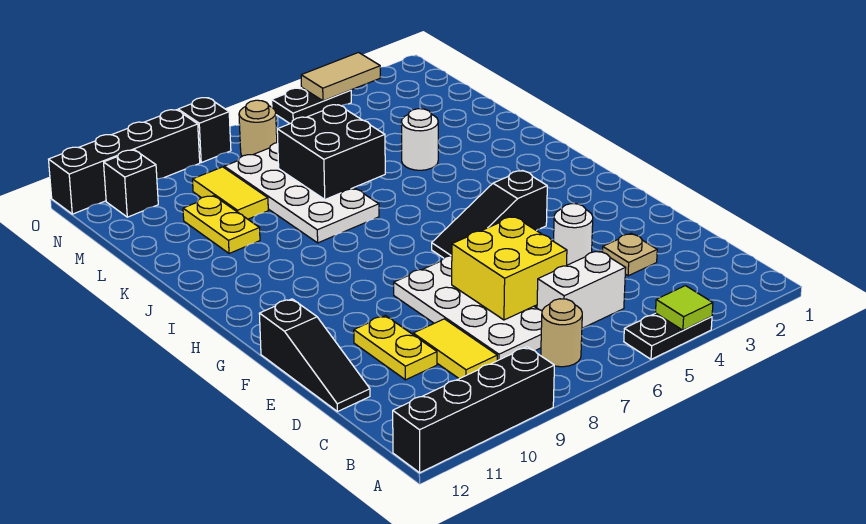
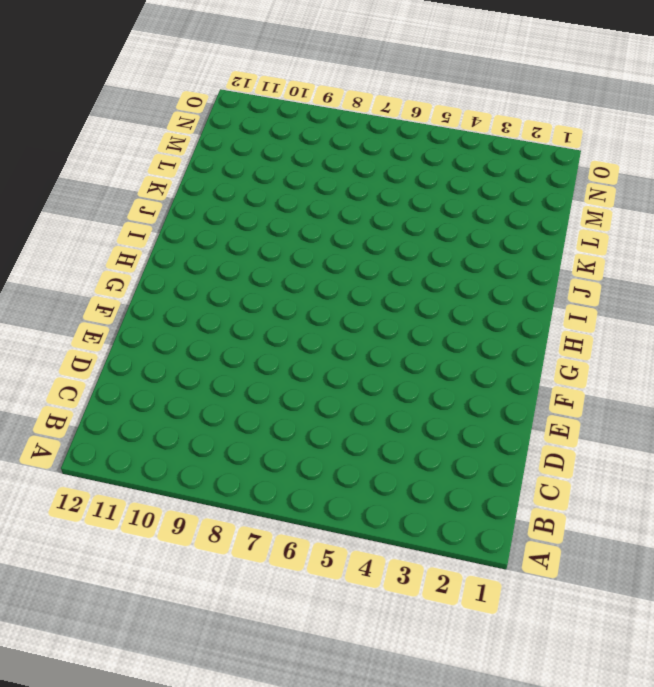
none -> black 1x2 plate [624,313,712,359]
none -> black 1x4 brick [393,347,554,473]
none -> tan 1x1 round brick [541,299,582,367]

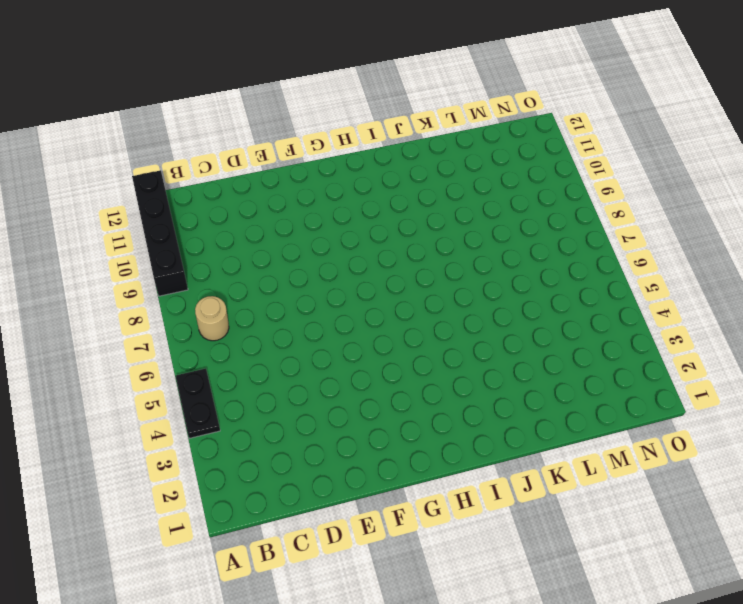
none -> white 1x2 brick [537,251,626,328]
none -> white 2x4 plate [394,256,542,361]
none -> yellow 1x2 tile [413,319,497,379]

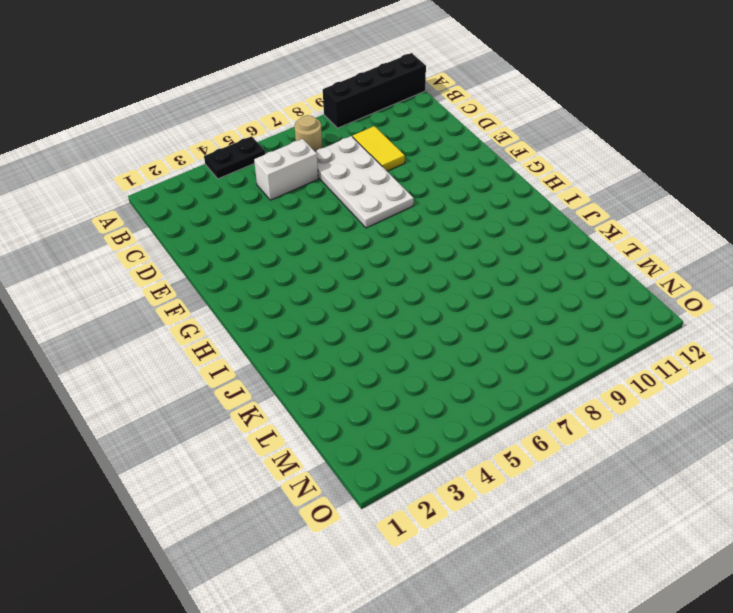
none -> tan 1x1 plate [602,233,657,276]
none -> yellow 1x2 plate [354,315,437,380]
none -> black 1x3 slope [259,299,370,412]

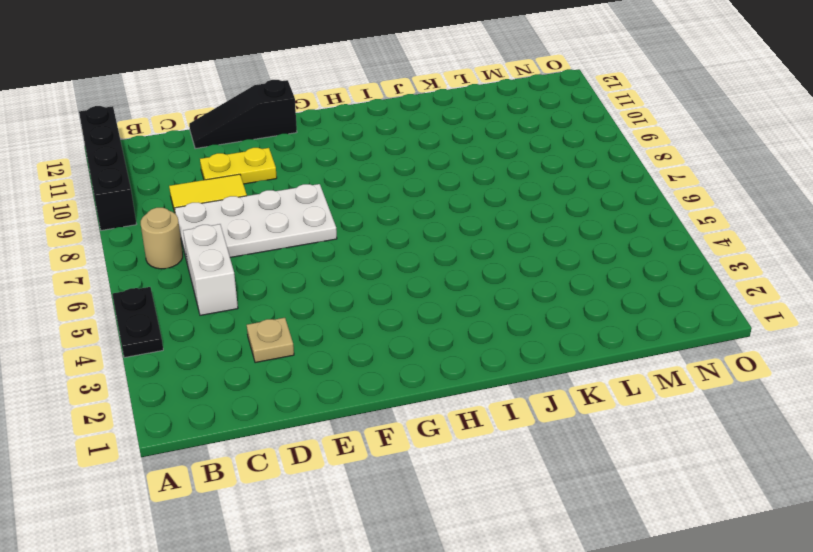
none -> white 1x1 round brick [554,204,593,265]
none -> black 1x3 slope [432,171,547,258]
none -> white 2x4 plate [224,143,379,243]

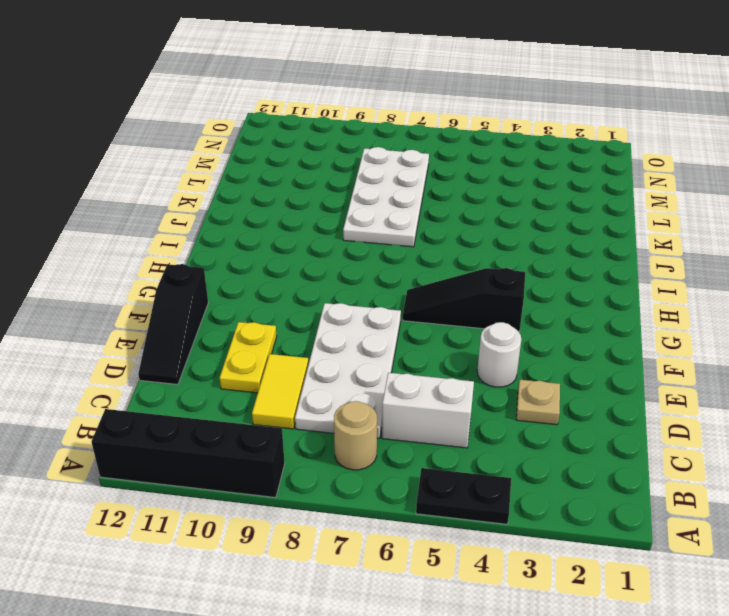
none -> white 1x1 round brick [401,109,438,170]
none -> yellow 1x2 plate [183,196,260,253]
none -> yellow 1x2 tile [193,167,268,219]

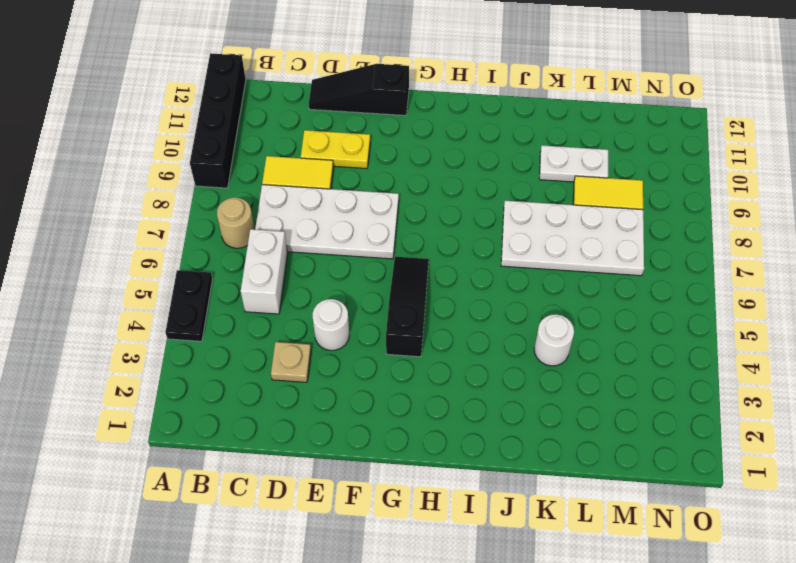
white 1x2 plate [539,145,608,182] -> yellow 1x2 plate [183,196,260,253]
none -> tan 1x1 round brick [239,100,277,156]
none -> black 1x1 brick [104,150,158,217]
none -> black 1x2 plate [272,88,351,124]

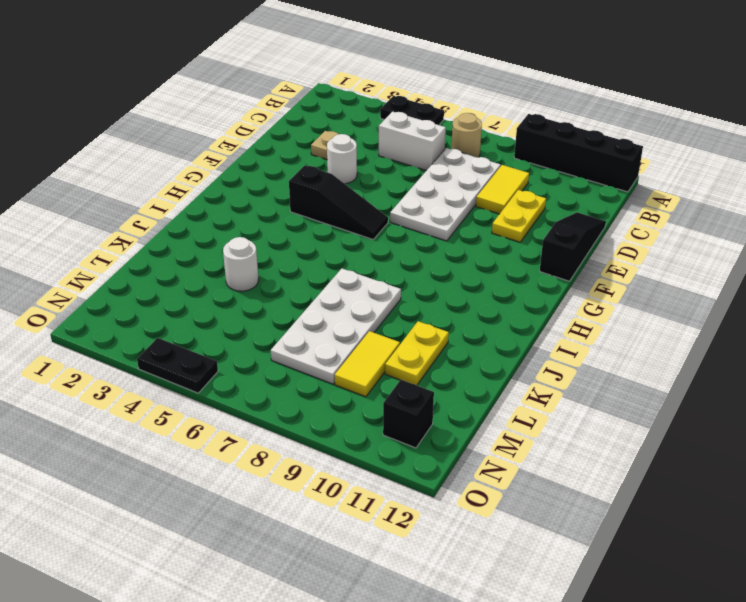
none -> tan 1x1 round brick [239,100,277,156]
none -> black 1x1 brick [178,98,231,163]
none -> black 1x4 brick [49,110,200,214]

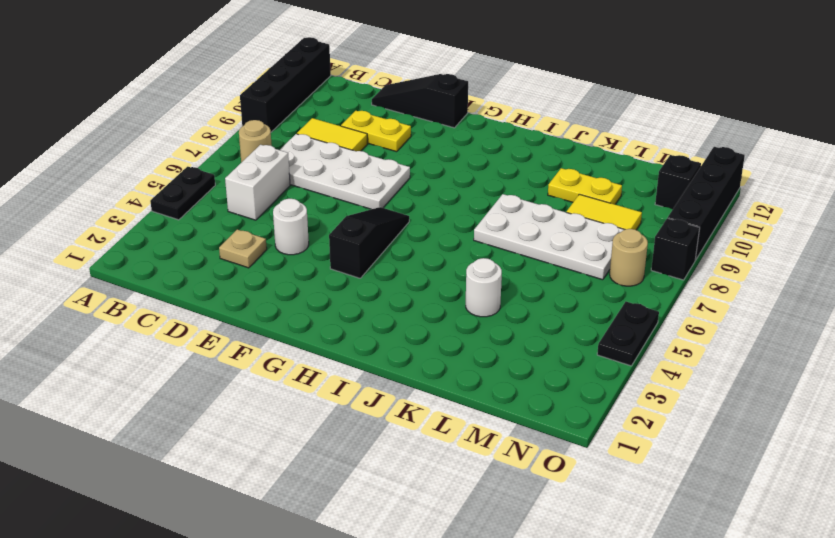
none -> lime 1x1 tile [656,286,713,330]
none -> yellow 2x2 brick [452,217,567,320]
none -> black 2x2 brick [277,105,385,199]

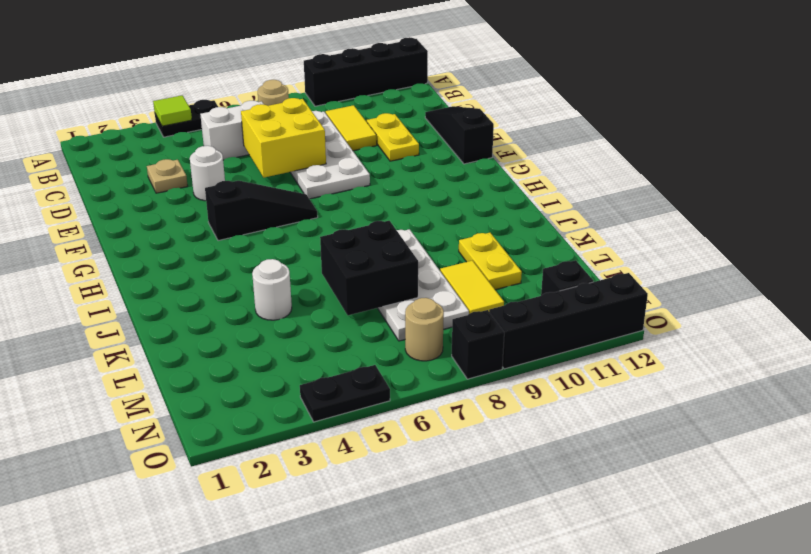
none -> tan 1x2 tile [301,53,380,101]

